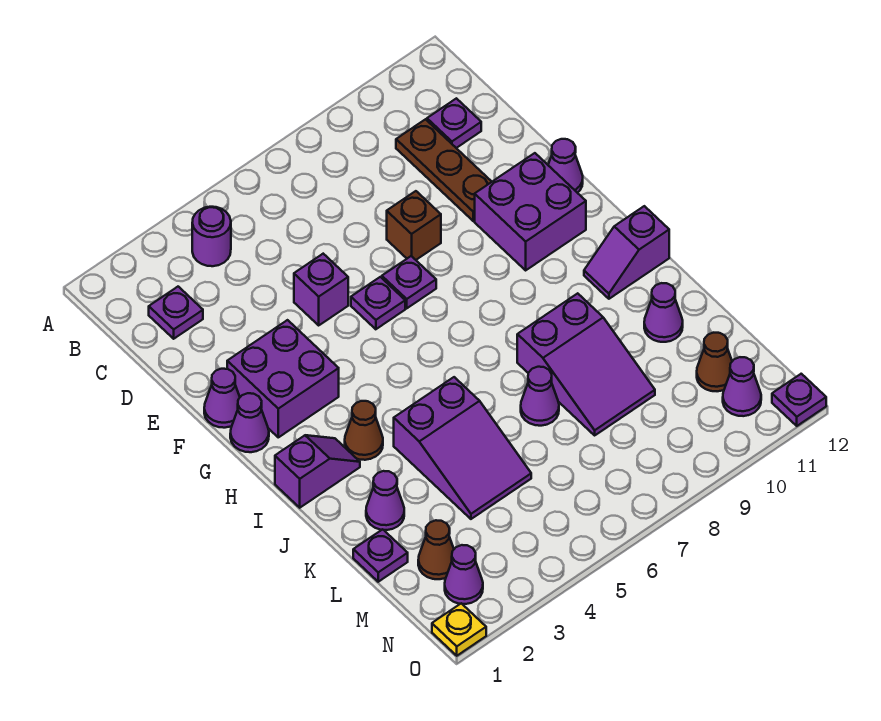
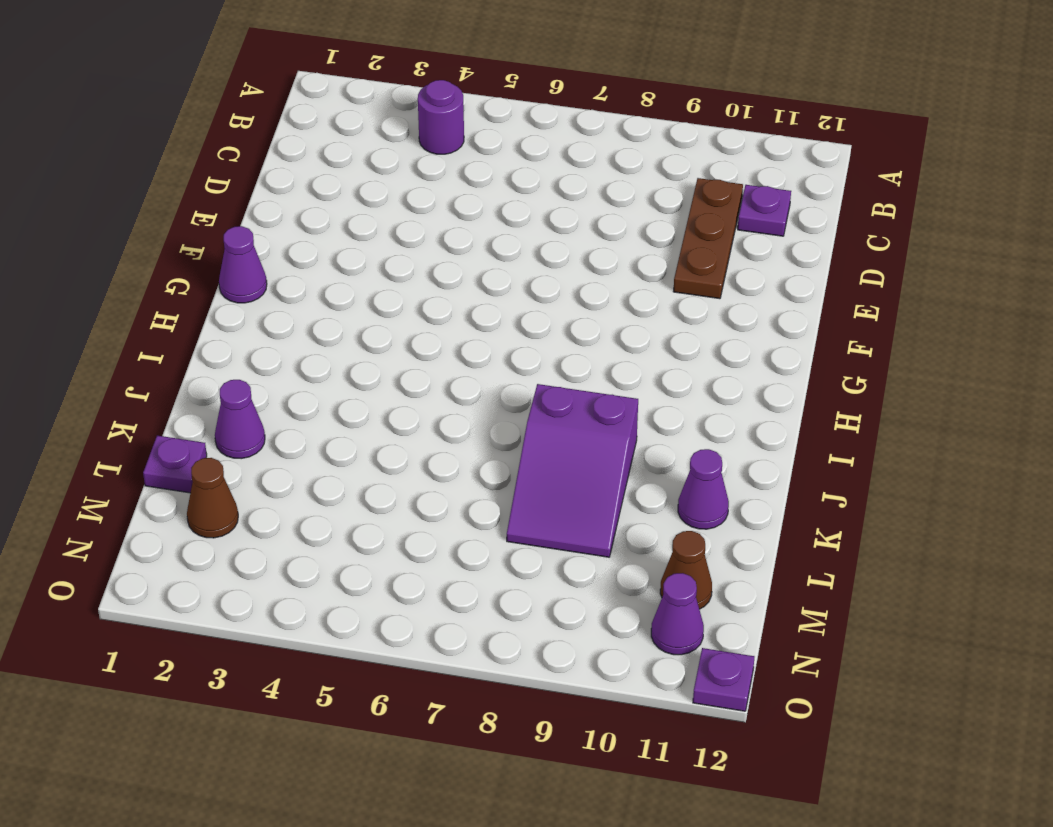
none -> purple 1x1 plate [149,287,203,339]
none -> purple 1x1 brick [294,254,348,325]
none -> brown 1x1 brick [387,191,441,260]

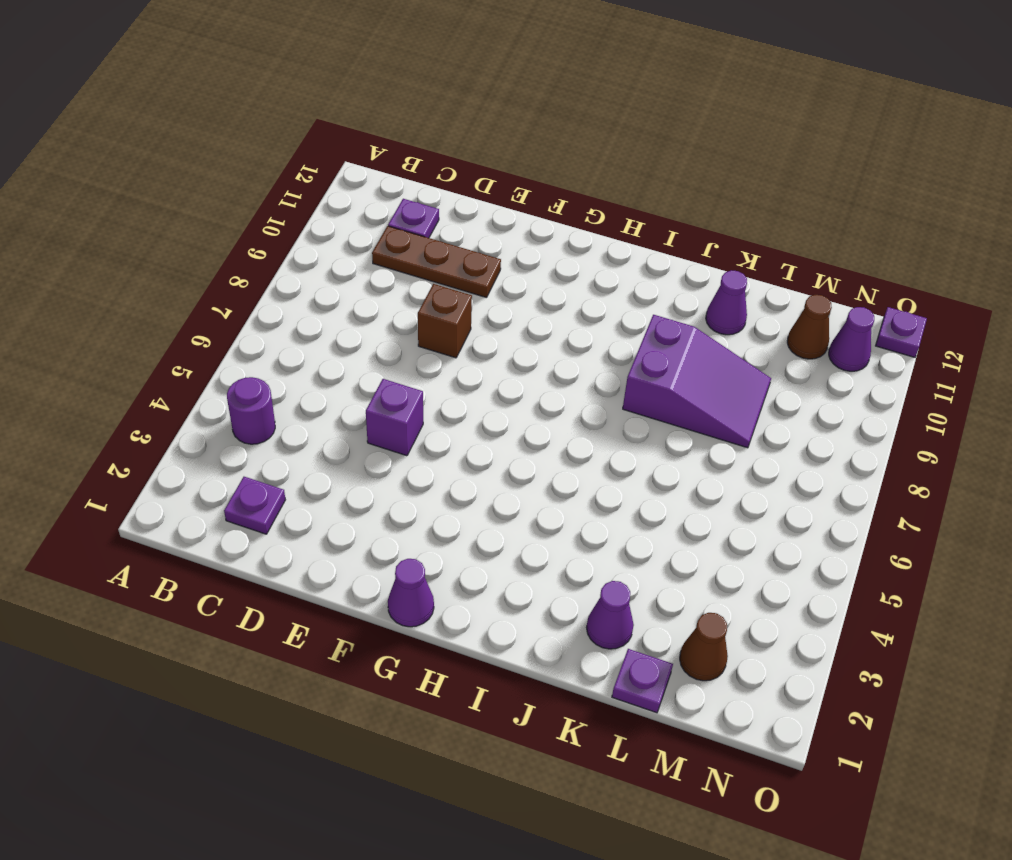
none -> purple 1x1 cone [204,369,240,428]
none -> purple 2x2 brick [227,320,339,437]
none -> purple 1x1 plate [351,277,405,329]

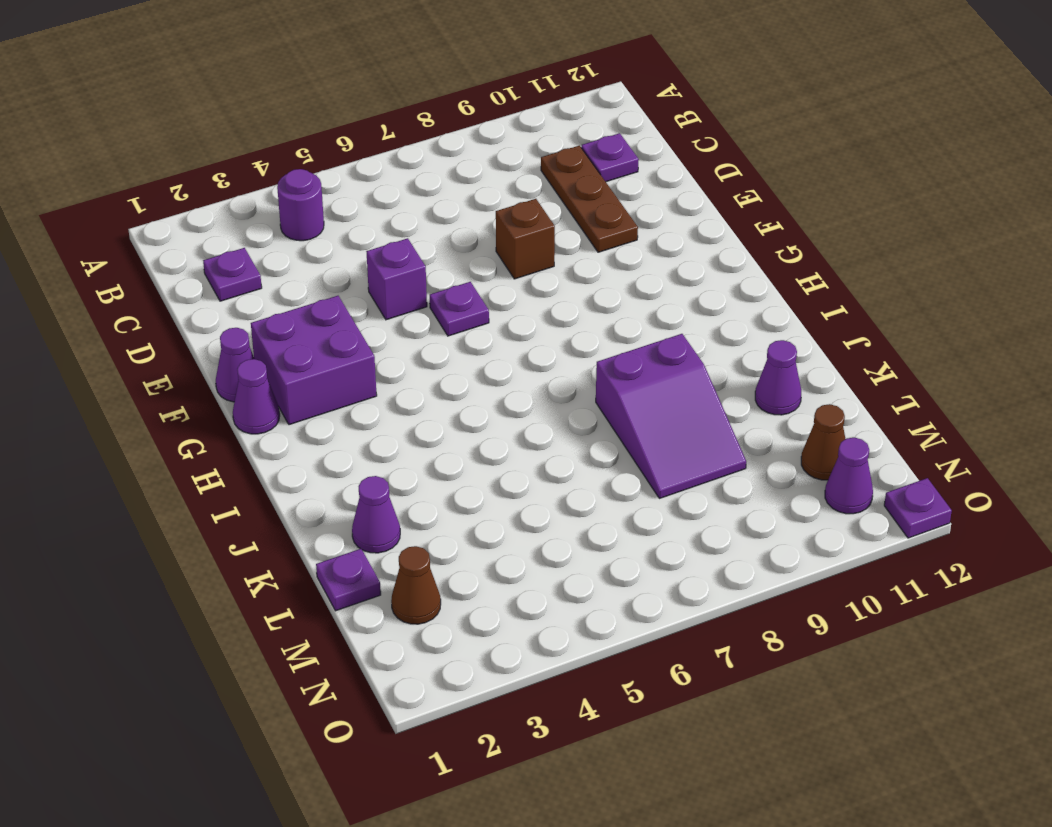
none -> purple 1x1 plate [382,256,436,308]
none -> purple 2x2 brick [475,153,586,270]
none -> purple 1x1 cone [548,139,583,193]

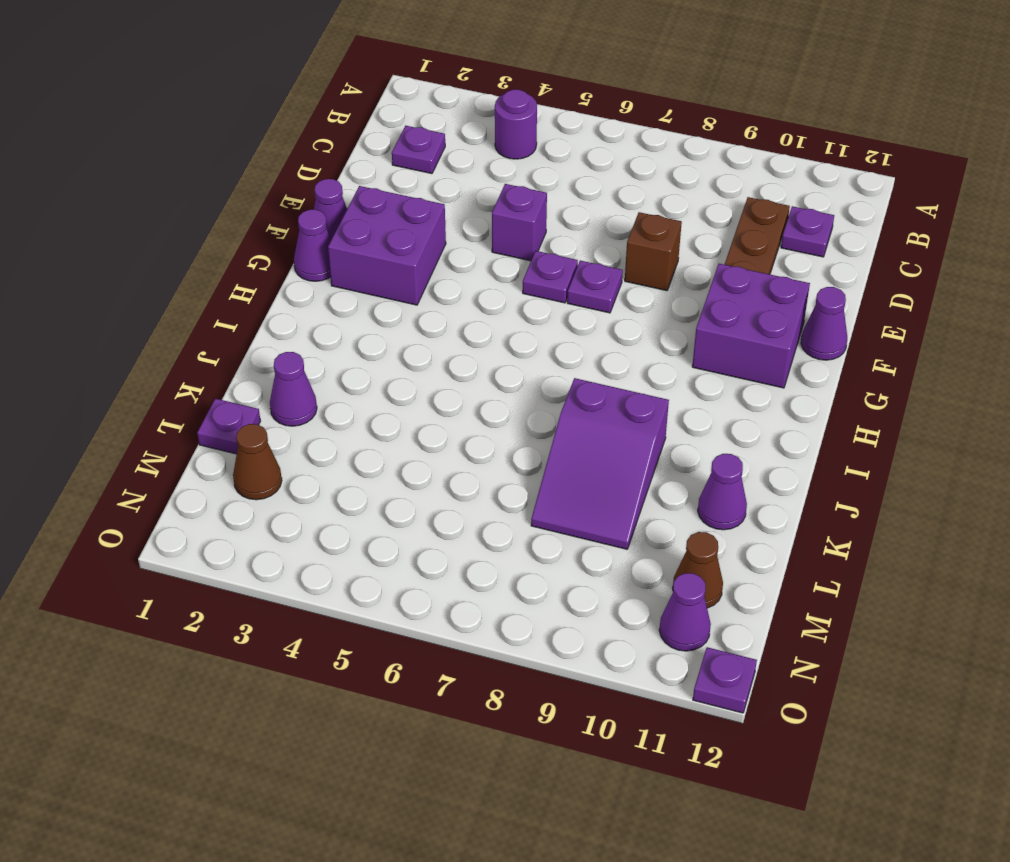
none -> purple 1x2 slope [275,435,360,508]
none -> brown 1x1 cone [345,401,383,460]
none -> purple 1x2 slope [584,206,669,299]

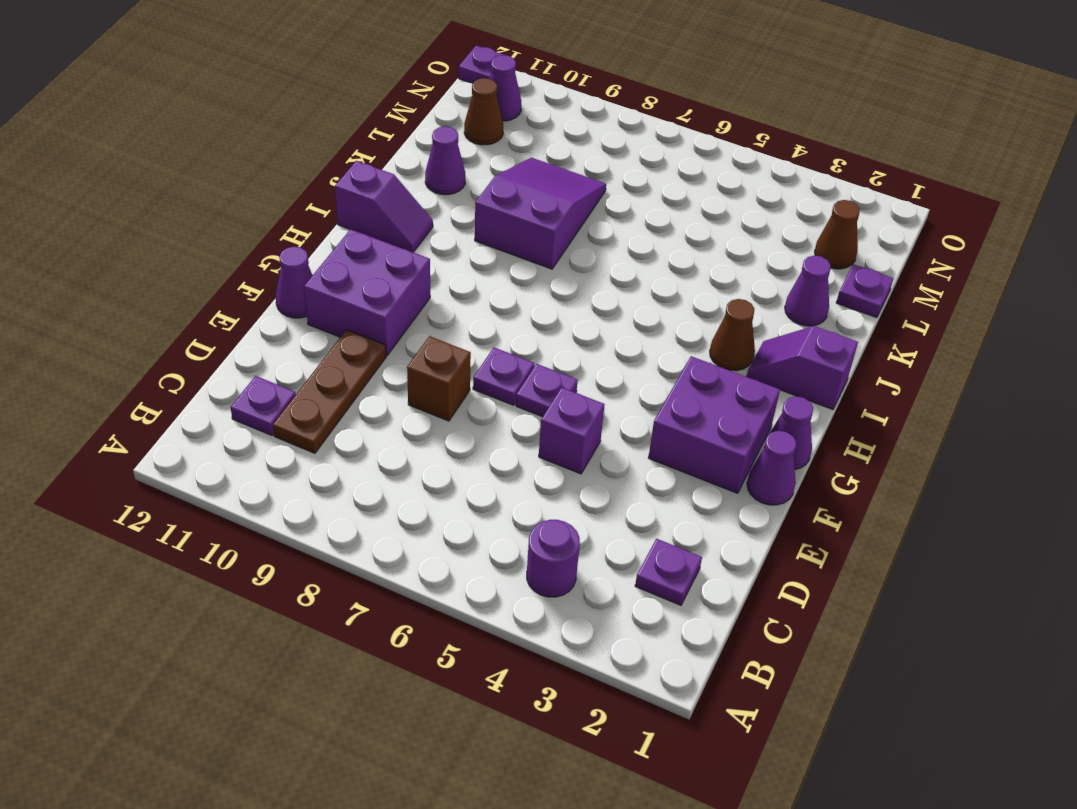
none -> purple 2x3 slope [394,377,531,519]
none -> purple 1x1 cone [521,367,559,426]
none -> purple 1x1 cone [445,545,483,604]

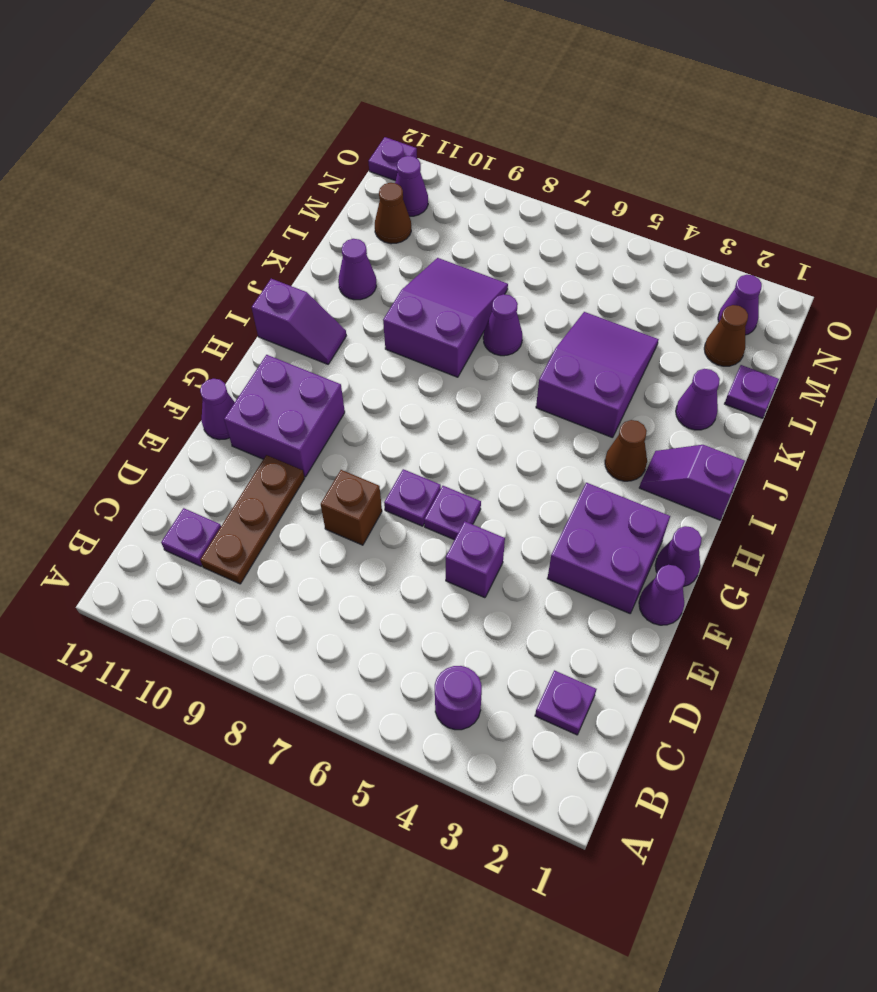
none -> yellow 1x1 plate [432,603,486,656]

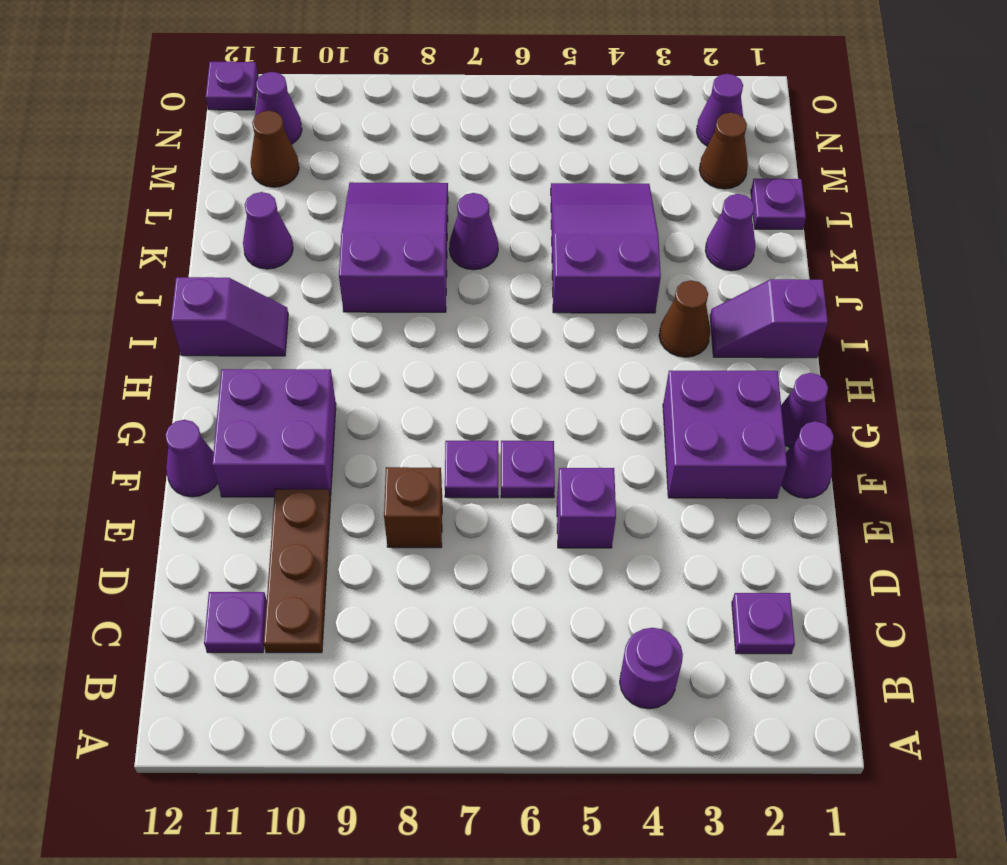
none -> yellow 1x1 plate [432,603,486,656]

